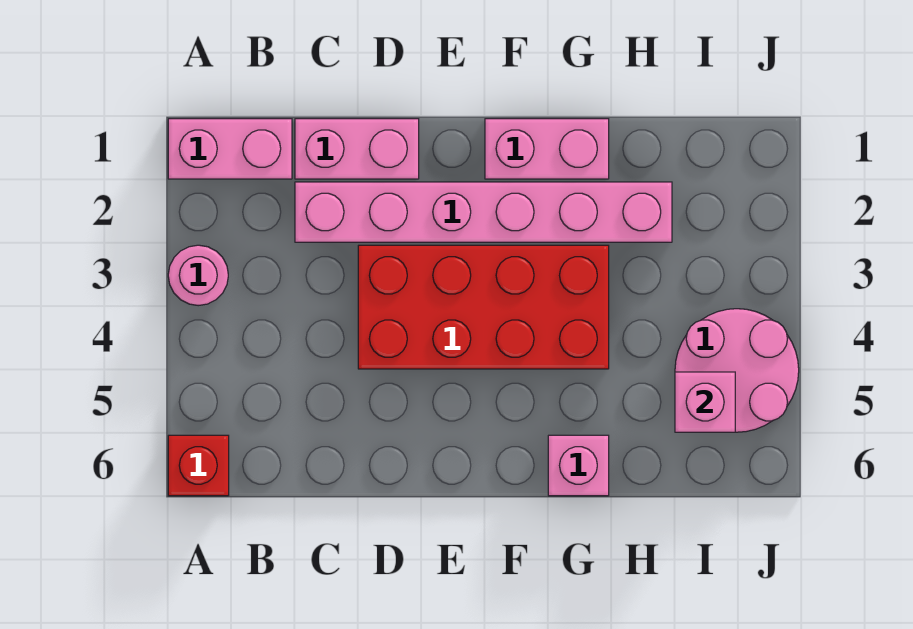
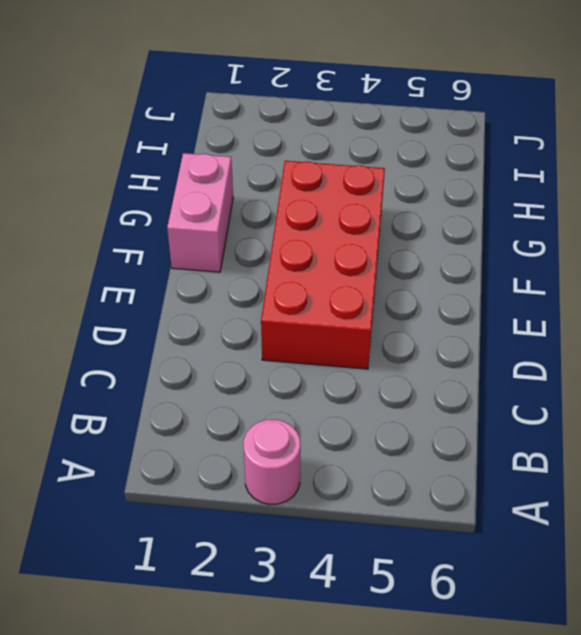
none -> pink 1x2 brick [168,119,292,179]
none -> red 1x1 brick [168,435,229,496]

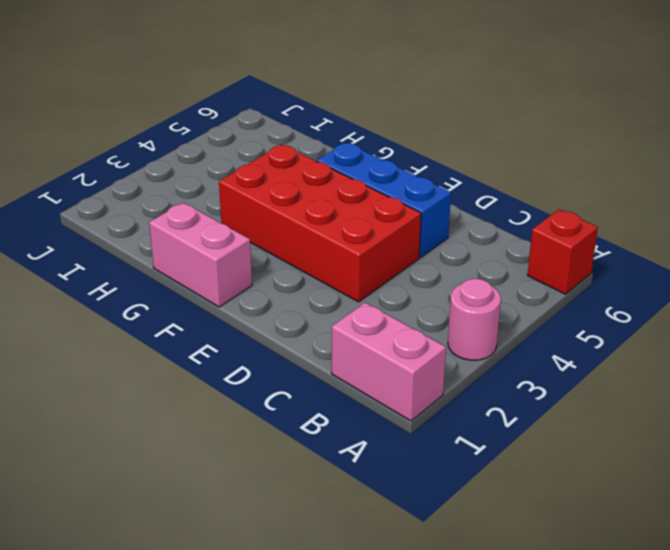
blue 1x3 brick [317,142,451,258] -> none
none -> pink 1x2 brick [295,119,419,179]
none -> pink 1x6 brick [295,182,672,242]

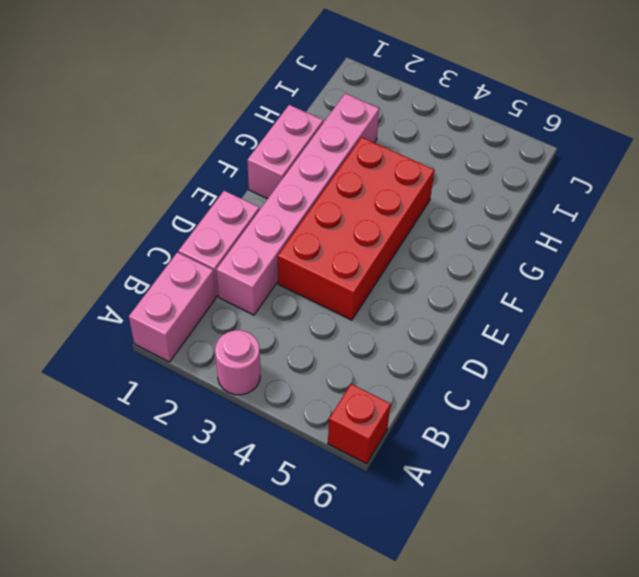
none -> pink 1x1 brick [548,435,609,496]
none -> pink 2x2 round brick [675,309,799,432]

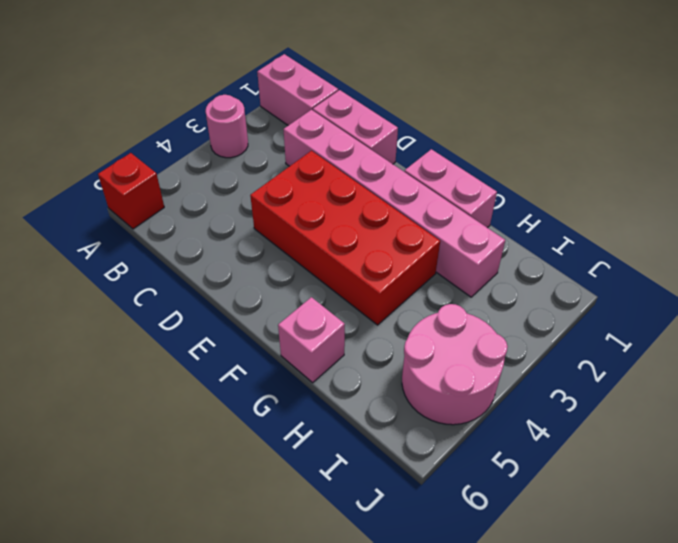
none -> pink 1x1 brick [675,372,735,432]

